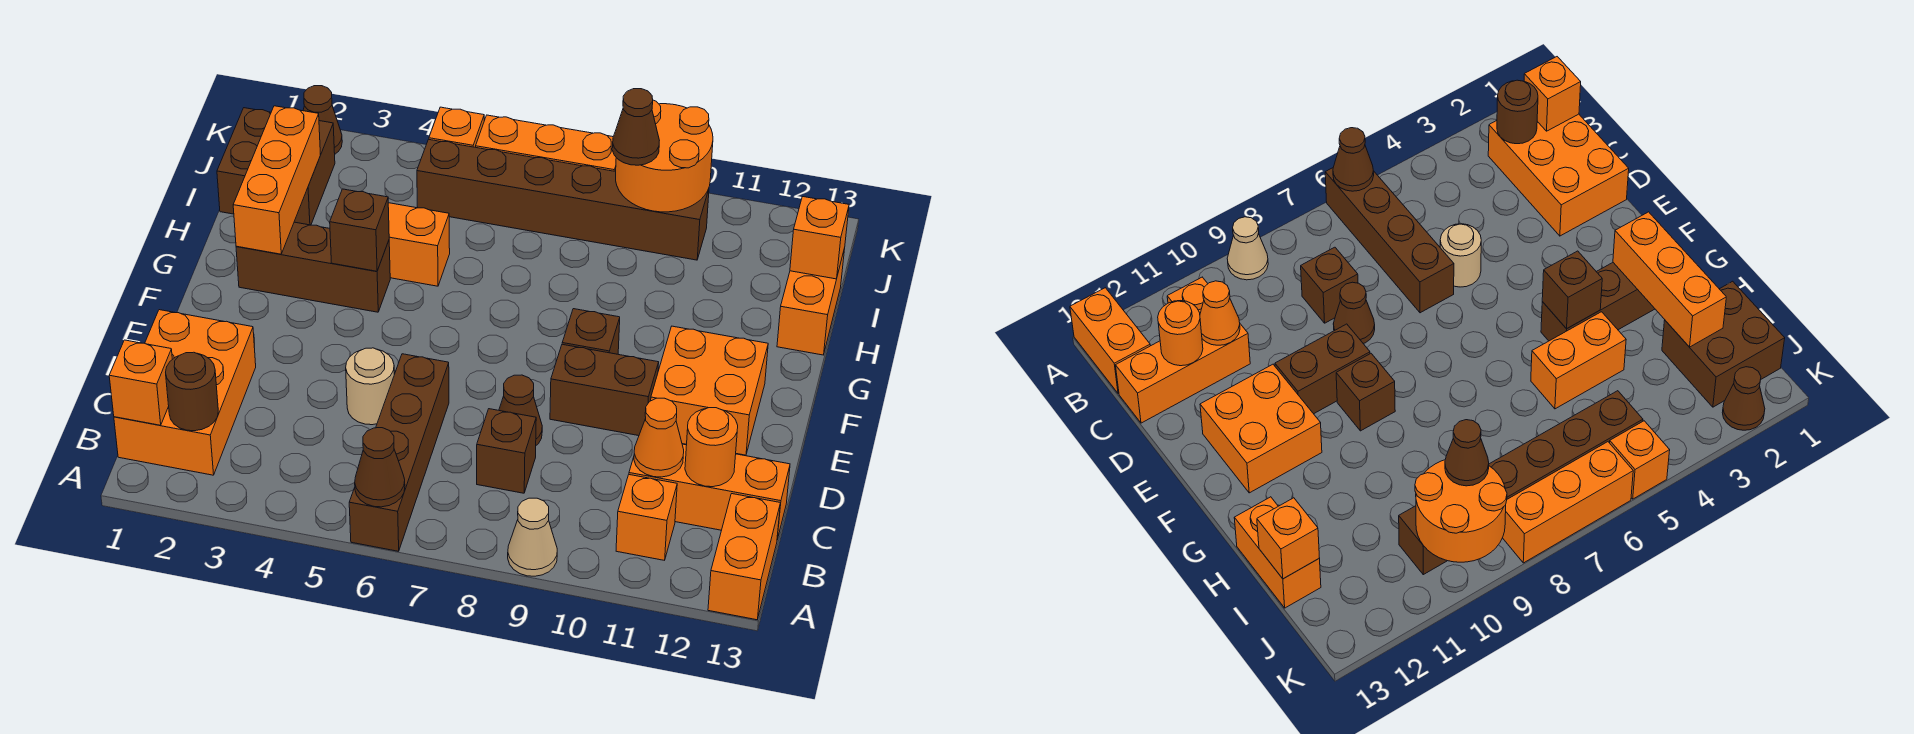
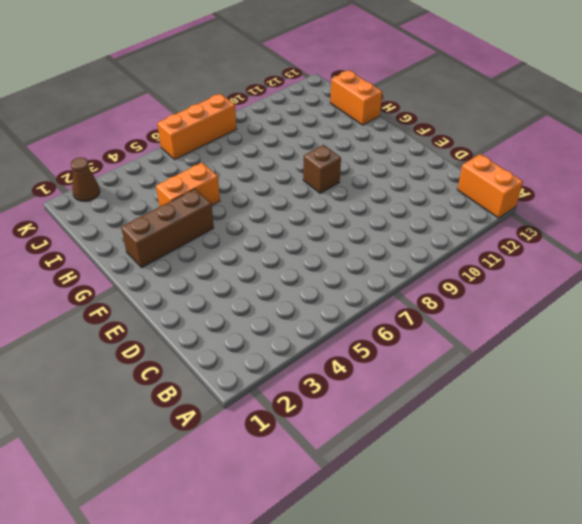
none -> brown 1x4 brick [349,354,449,551]
none -> tan 1x1 cone [508,498,557,576]
none -> orange 2x3 brick [114,310,256,475]
none -> orange 1x1 brick [616,475,677,560]

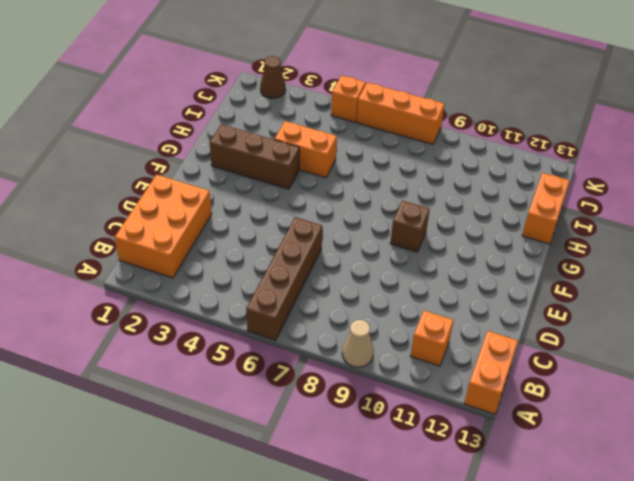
none -> brown 1x1 brick [477,409,536,493]
none -> orange 1x3 brick [629,444,790,540]
none -> tan 1x1 round brick [346,348,394,425]
none -> brown 1x1 cone [499,375,542,445]

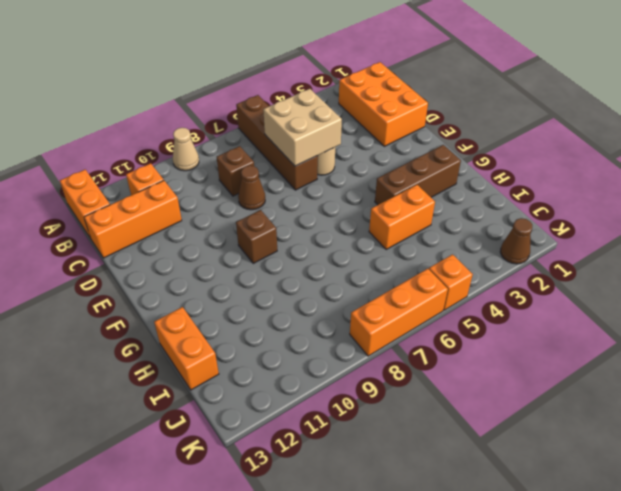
tan 2x2 brick [263,89,342,166] -> none
none -> brown 1x2 brick [550,344,659,436]
none -> orange 2x2 brick [651,326,768,455]
none -> brown 2x2 brick [217,108,335,225]
none -> brown 1x6 brick [417,139,709,260]

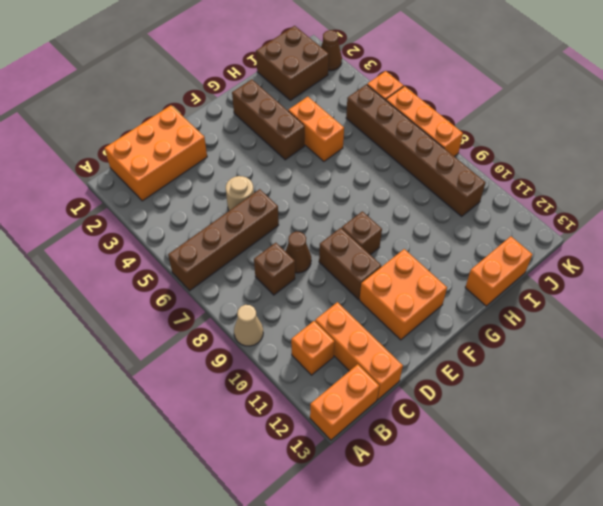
none -> brown 1x1 cone [355,428,405,507]
none -> orange 1x1 brick [109,340,172,425]
none -> brown 1x1 round brick [166,352,218,431]
none -> orange 1x1 cone [634,398,684,477]

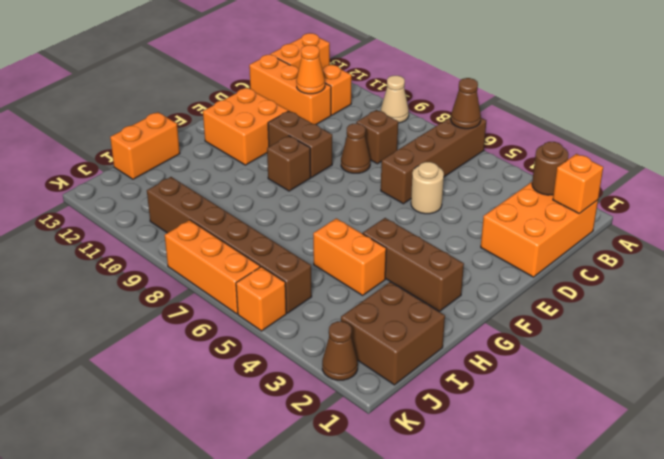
none -> orange 1x1 round brick [685,408,738,487]
none -> orange 1x3 brick [233,106,320,254]
none -> brown 1x1 brick [330,189,389,271]
none -> orange 1x1 brick [790,197,849,279]

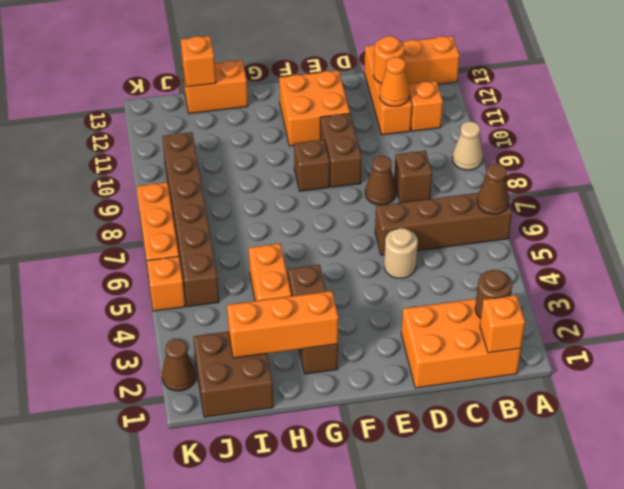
none -> brown 1x1 brick [330,189,389,271]
none -> orange 2x2 round brick [616,100,713,212]
none -> brown 1x1 cone [612,89,659,165]

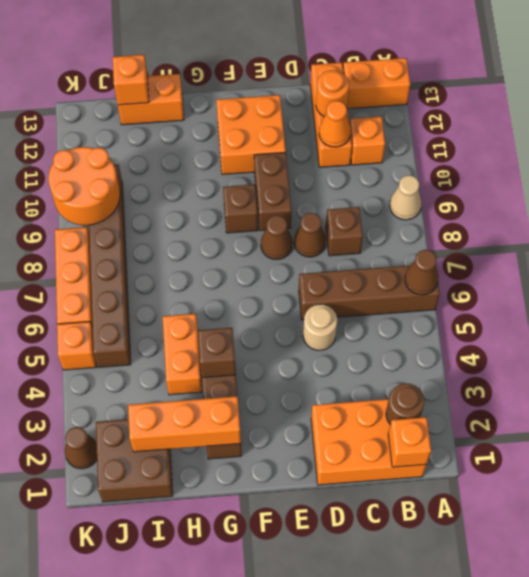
brown 1x1 cone [261,215,293,259] -> brown 1x1 cone moved to [612,89,659,165]

